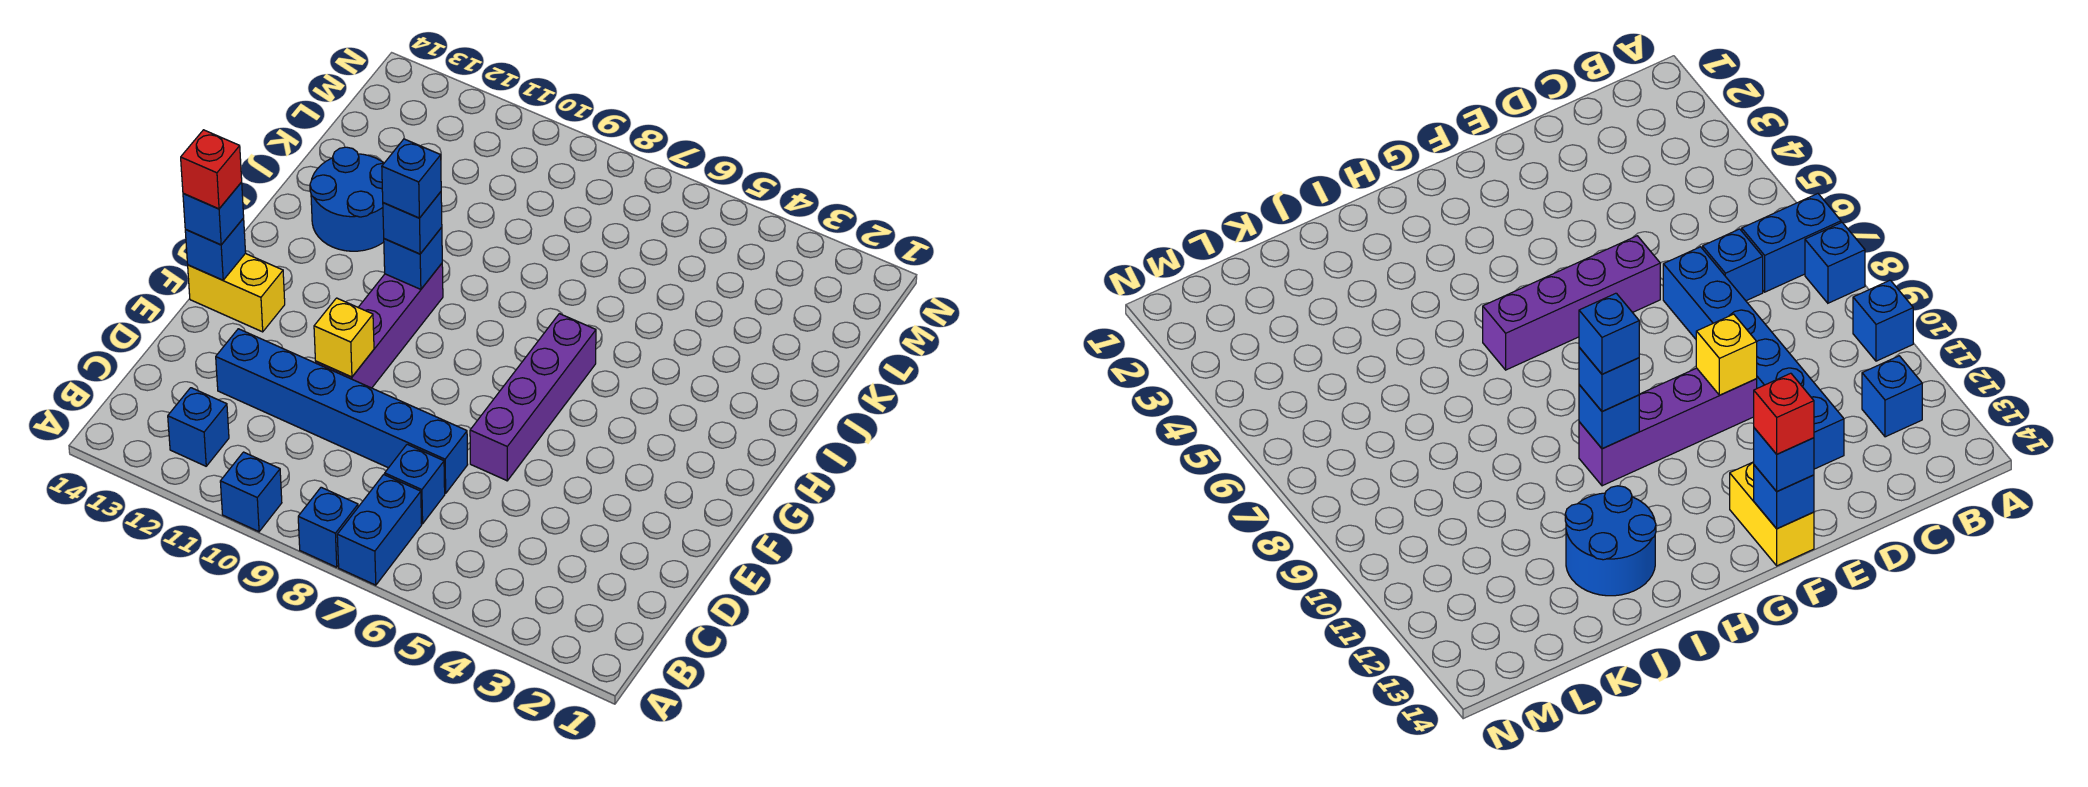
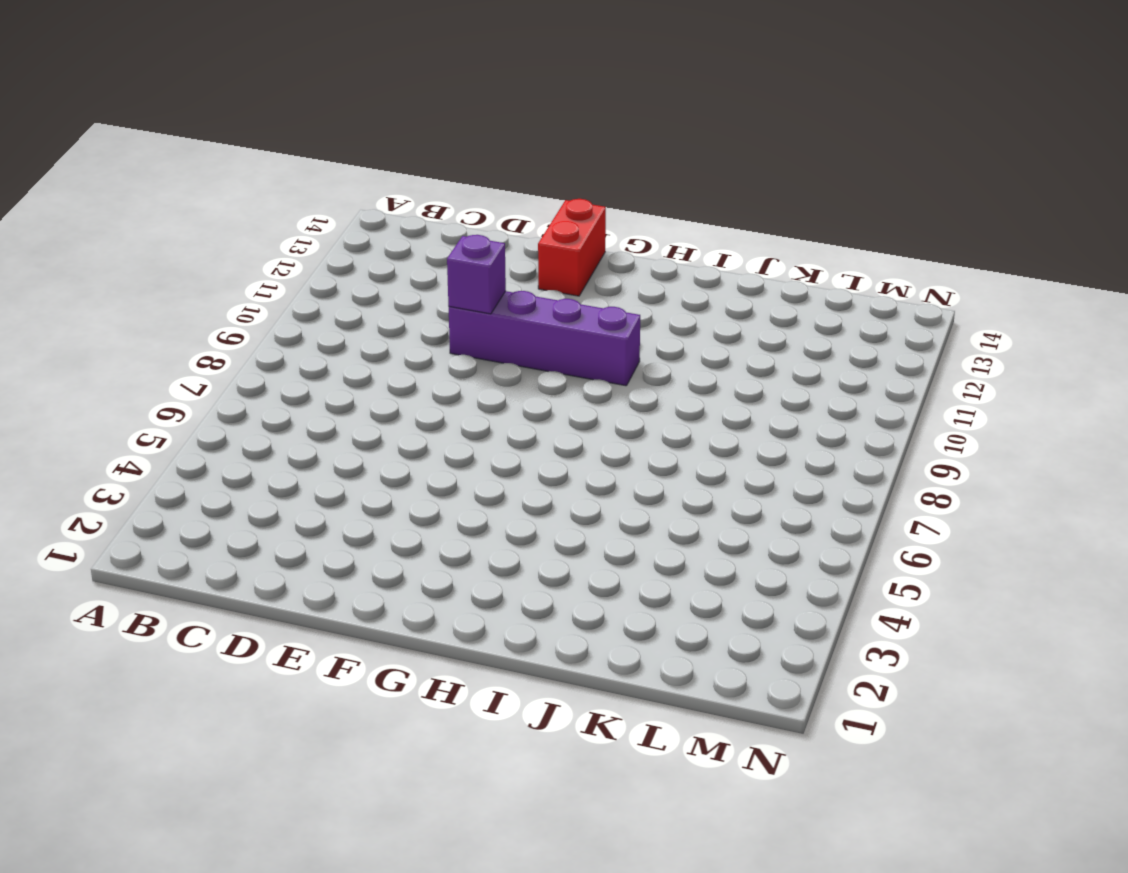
purple 1x1 brick [447,235,506,314] -> yellow 1x1 brick [314,298,374,377]
red 1x2 brick [538,199,606,296] -> yellow 1x2 brick [188,254,285,332]
none -> blue 1x2 brick [337,475,422,585]
none -> blue 1x1 brick [298,487,358,567]
none -> blue 1x1 brick [220,452,282,532]

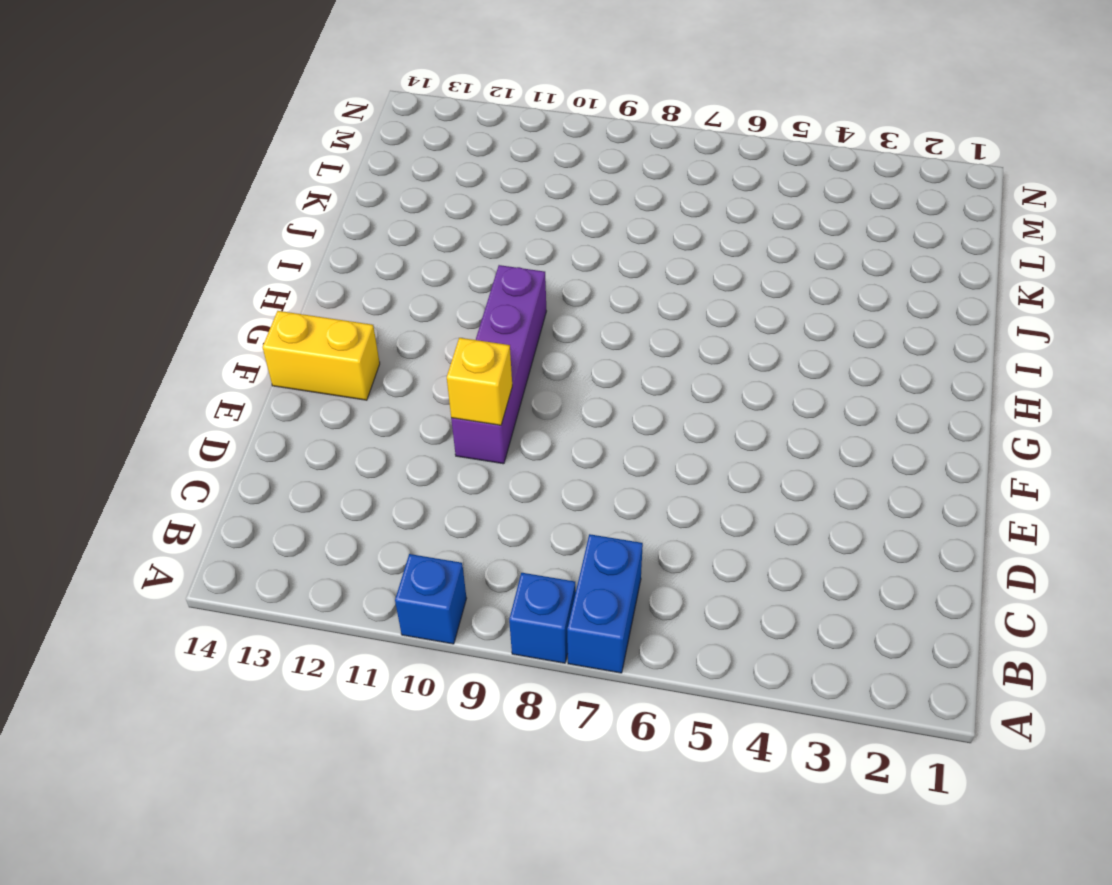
none -> blue 1x1 brick [168,388,229,466]
none -> blue 1x1 brick [385,444,445,524]
none -> blue 1x6 brick [216,329,468,493]

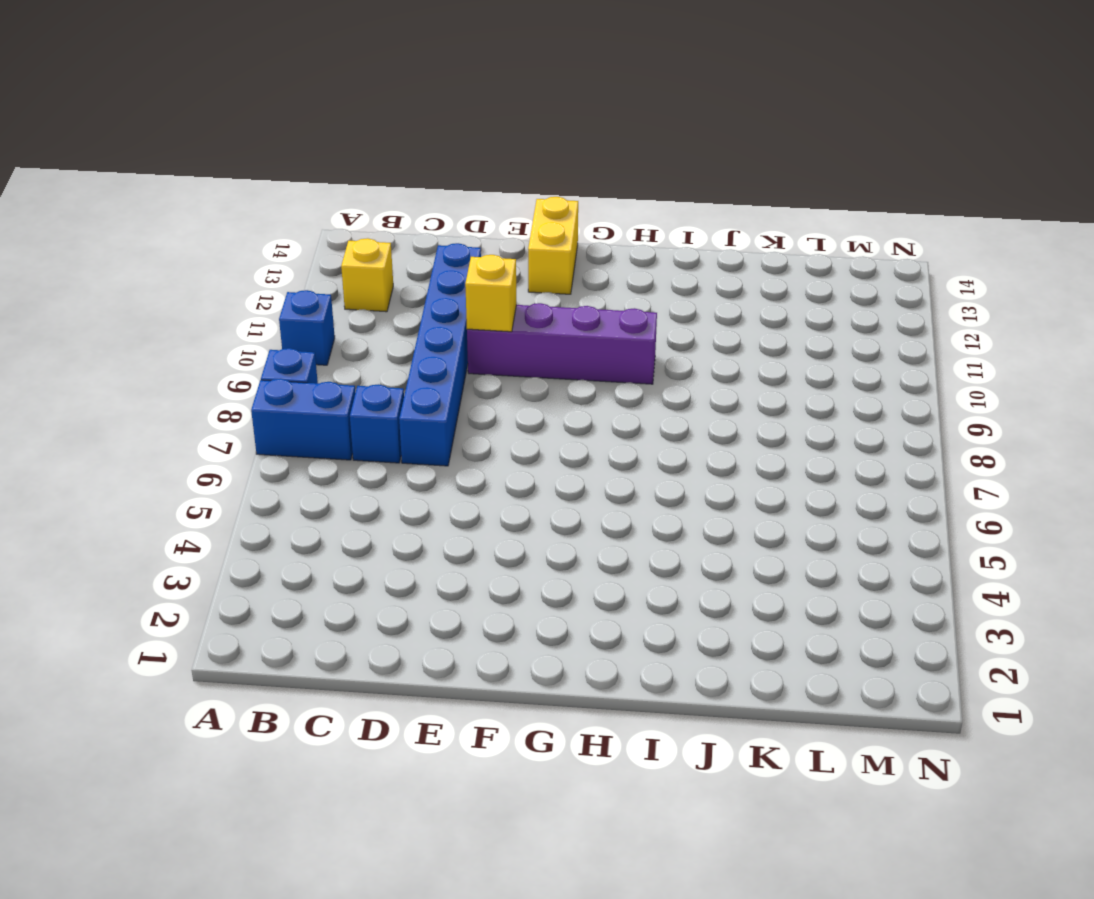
yellow 1x1 brick [341,238,393,312] -> blue 1x1 brick [168,388,229,466]
none -> purple 1x4 brick [470,314,596,481]
none -> blue 2x2 round brick [310,147,384,251]
none -> blue 1x1 brick [185,218,246,280]

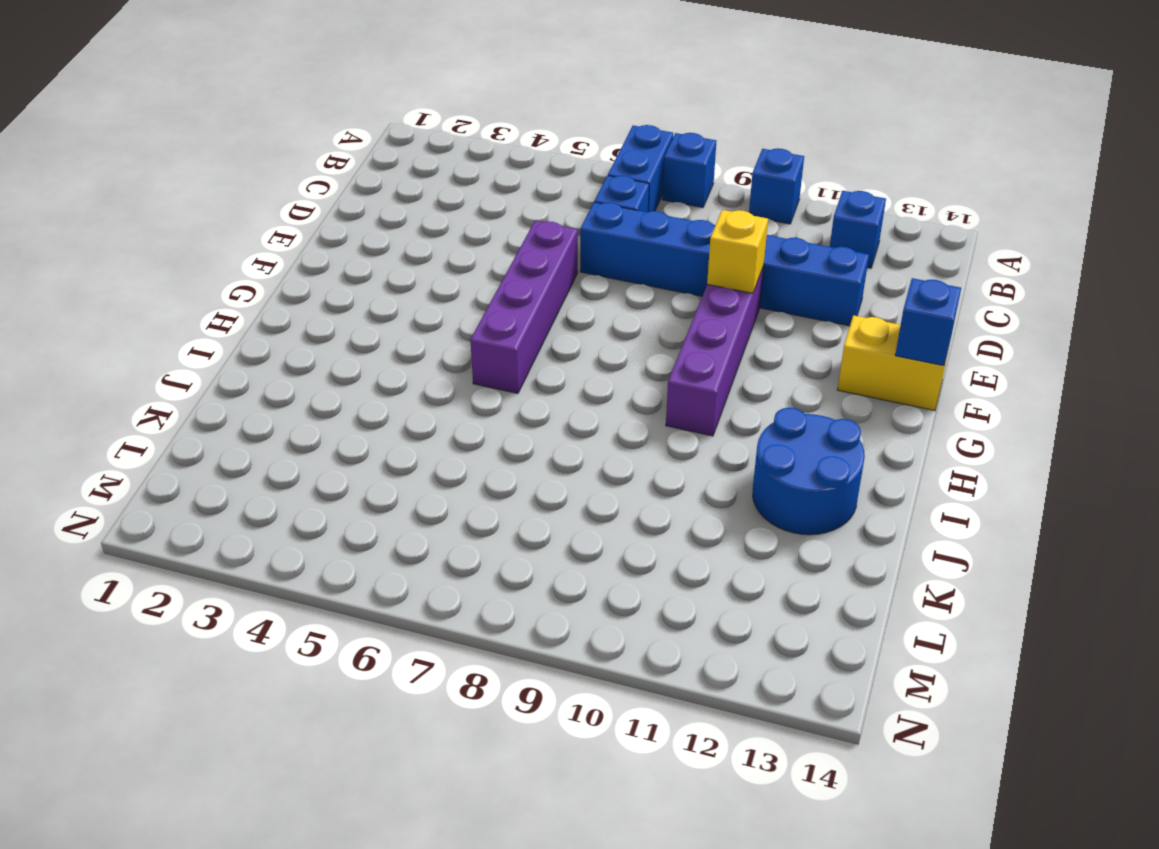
none -> blue 1x1 brick [384,227,442,289]
none -> blue 1x1 brick [183,182,244,245]
none -> blue 1x1 brick [383,192,442,254]

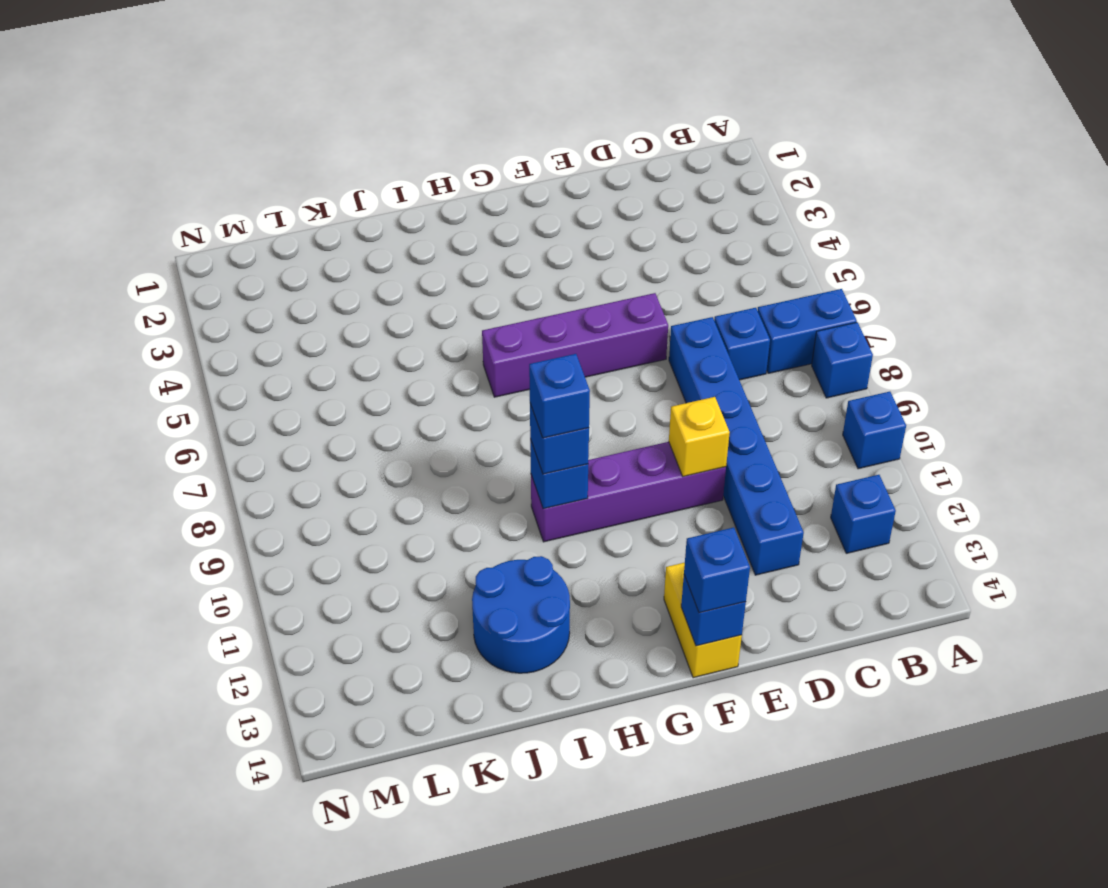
none -> red 1x1 brick [181,130,242,209]

